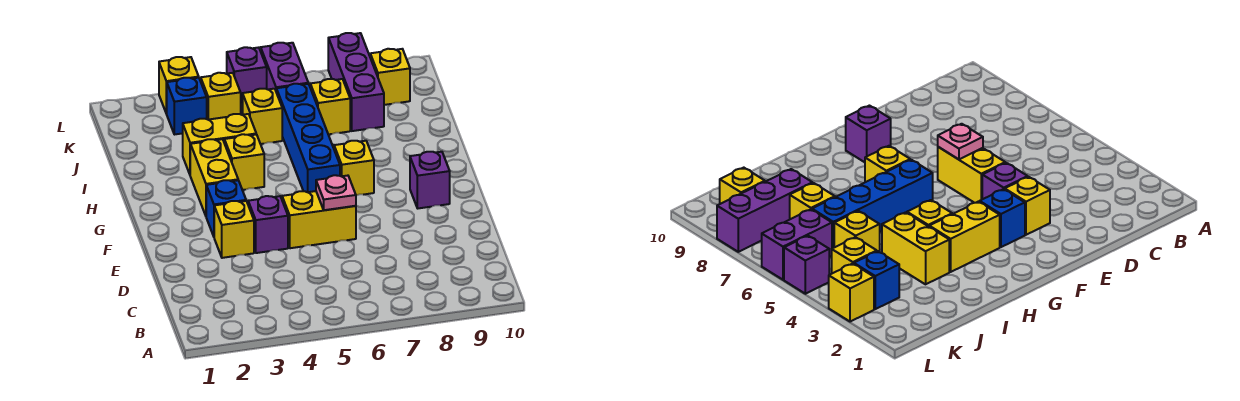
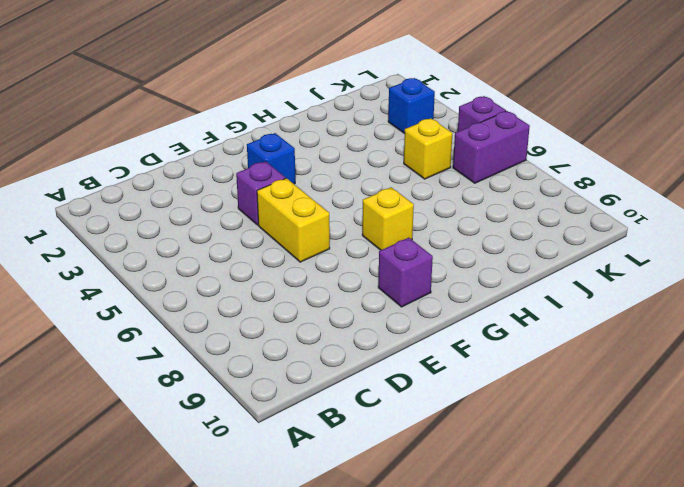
none -> yellow 1x1 brick [214,201,254,258]
none -> yellow 1x2 brick [190,139,238,216]
none -> blue 1x4 brick [276,84,340,192]

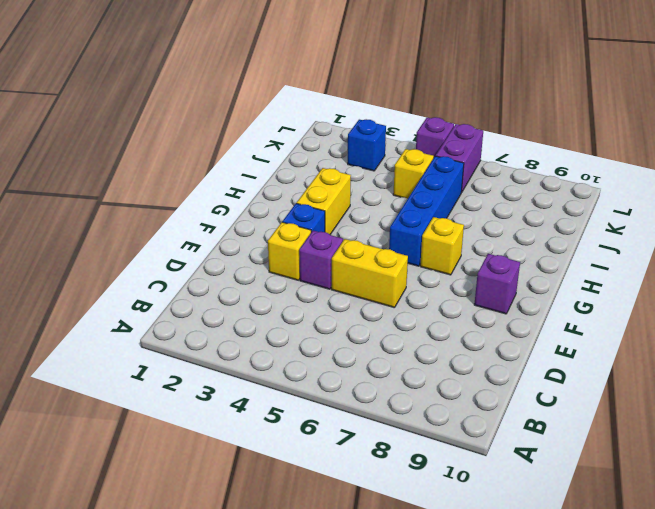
none -> yellow 1x1 brick [224,134,264,190]
none -> yellow 1x2 brick [183,114,256,174]
none -> yellow 1x1 brick [310,79,350,134]

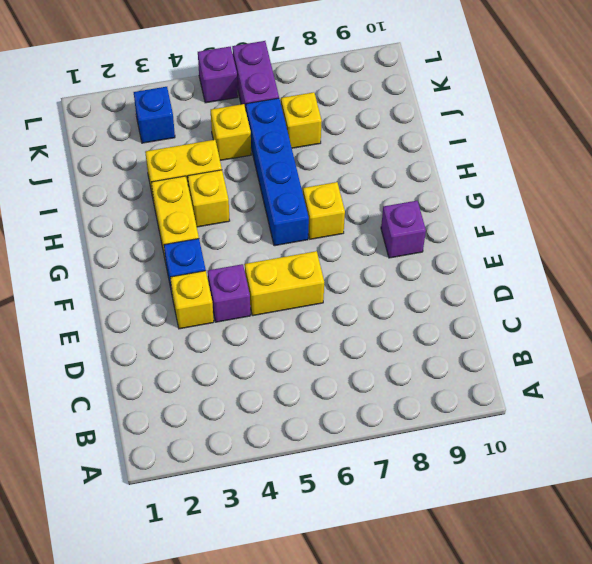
none -> purple 1x3 brick [328,33,384,131]
none -> yellow 1x1 brick [201,73,241,120]
none -> yellow 1x1 brick [370,49,410,105]

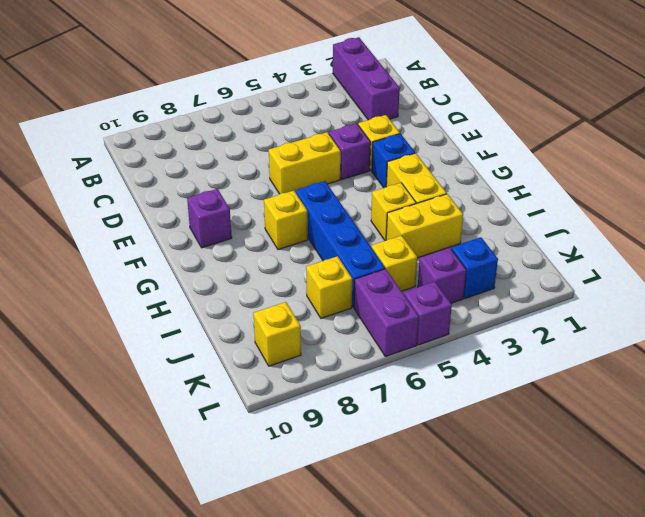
purple 1x3 brick [333,37,400,120] -> purple 1x3 brick moved to [328,33,384,131]
purple 1x1 brick [418,248,466,303] -> yellow 1x1 brick [201,73,241,120]
none -> yellow 1x1 brick [159,57,199,114]
none -> pink 1x1 plate [316,175,356,210]

